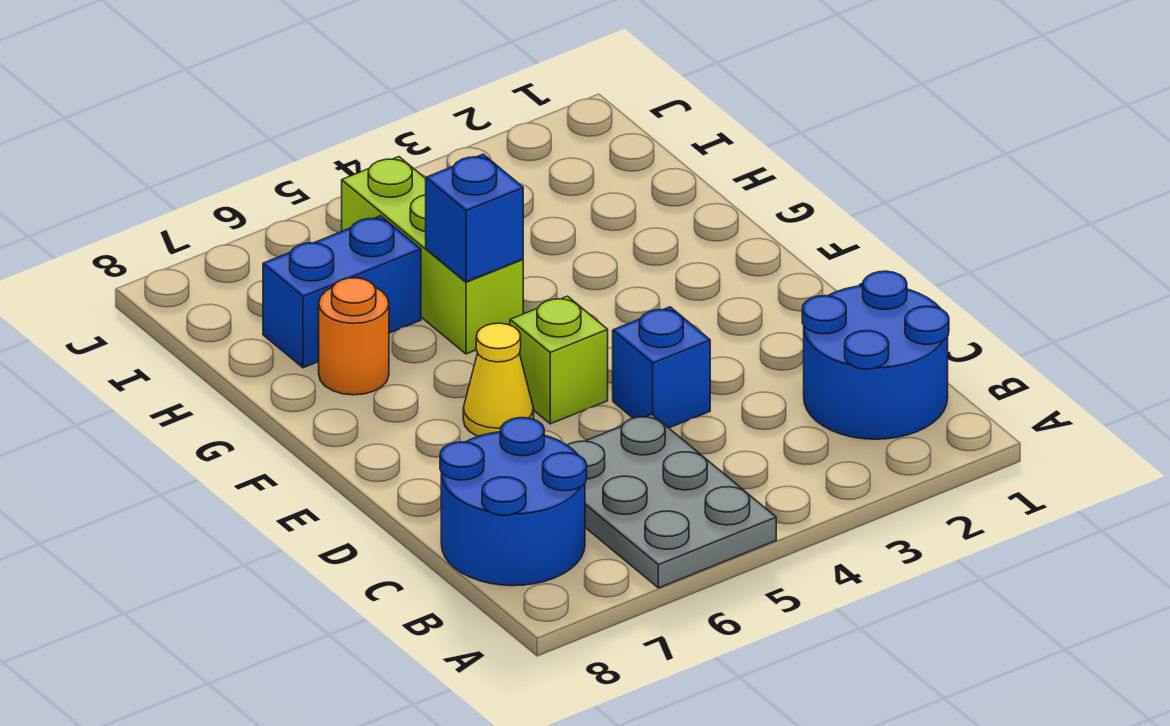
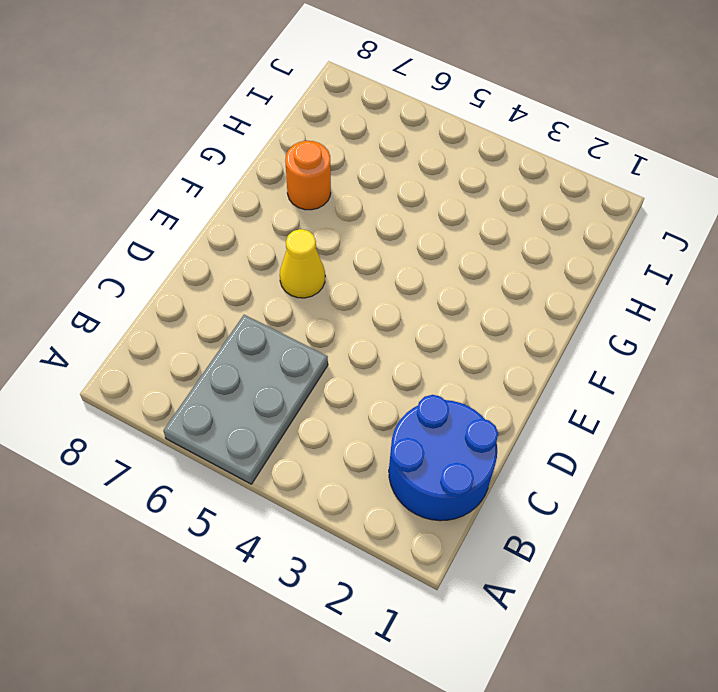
none -> blue 2x2 round brick [440,418,587,586]
none -> blue 1x1 brick [613,307,710,428]

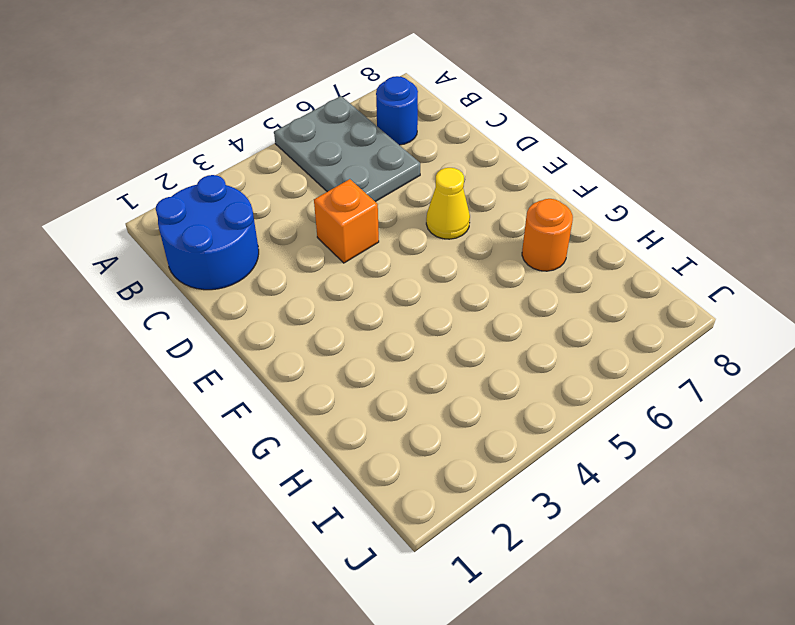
blue 1x1 round brick [376,76,418,145] -> blue 2x2 round brick [440,418,587,586]
orange 1x1 brick [314,179,379,263] -> blue 1x1 brick [613,307,710,428]
none -> lime 1x1 brick [510,296,608,424]
none -> lime 1x3 brick [342,157,523,354]

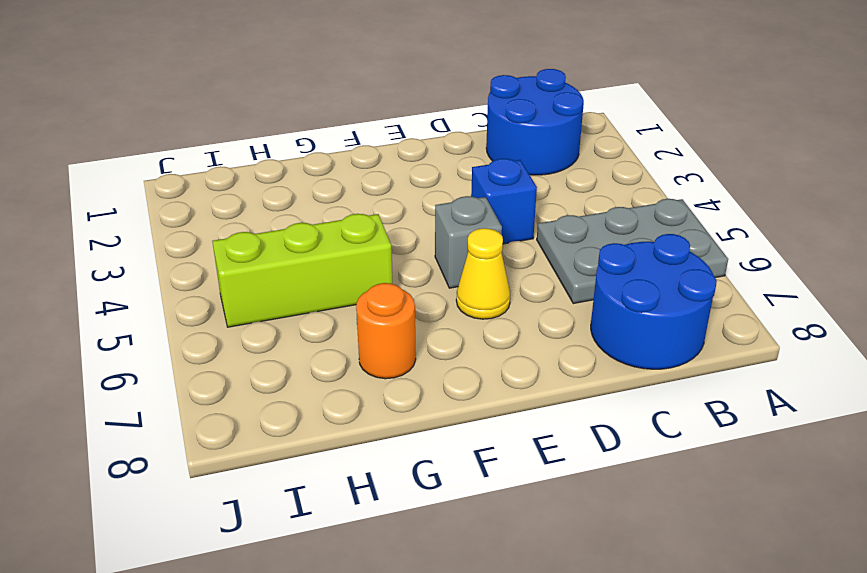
grey 1x1 brick [435,196,502,288] -> lime 1x1 brick [510,296,608,424]
none -> blue 1x2 brick [263,216,421,368]
none -> blue 1x1 brick [426,154,523,282]

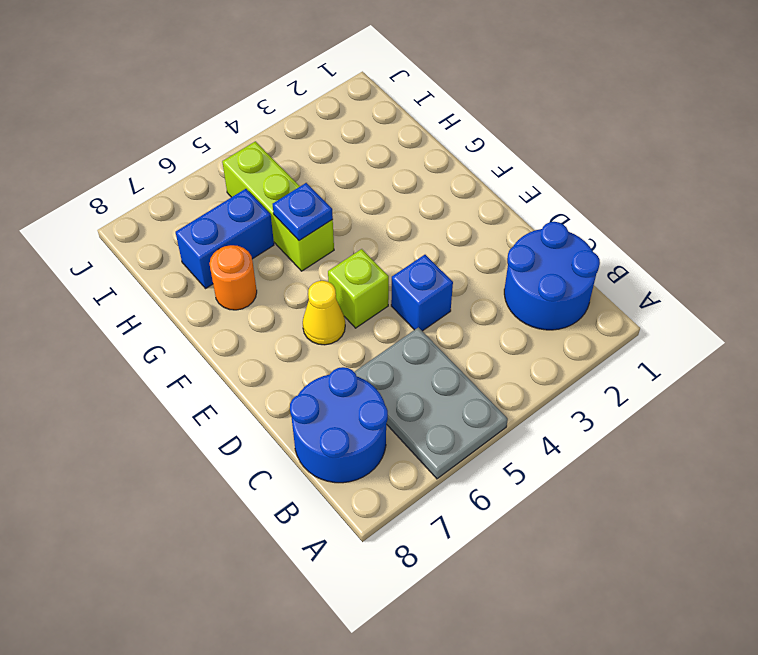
blue 1x1 plate [273,183,333,241] -> blue 1x1 brick [426,154,523,282]

